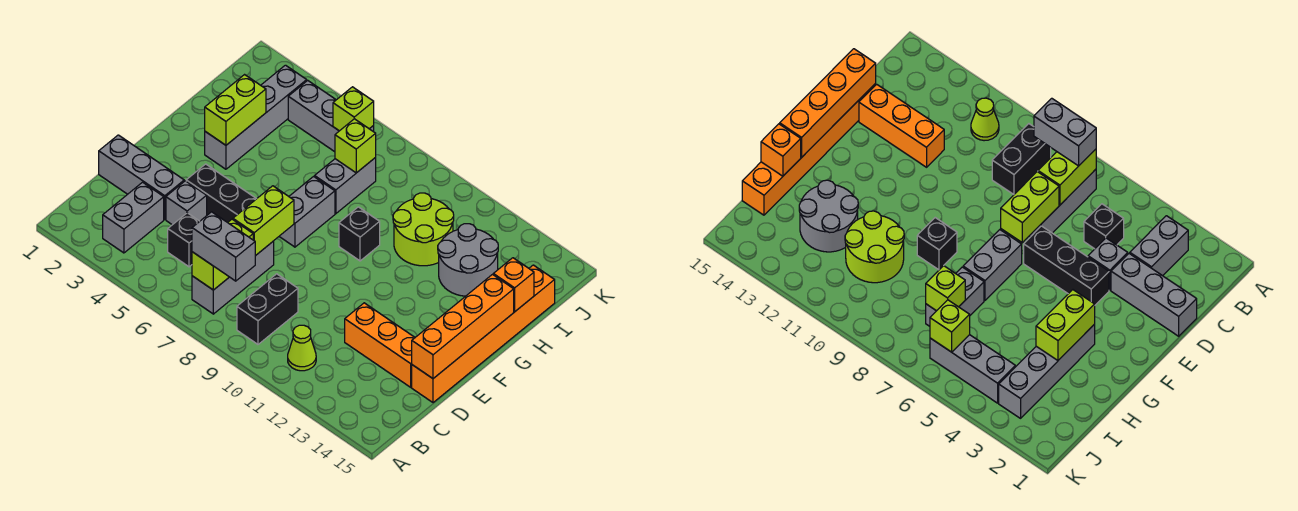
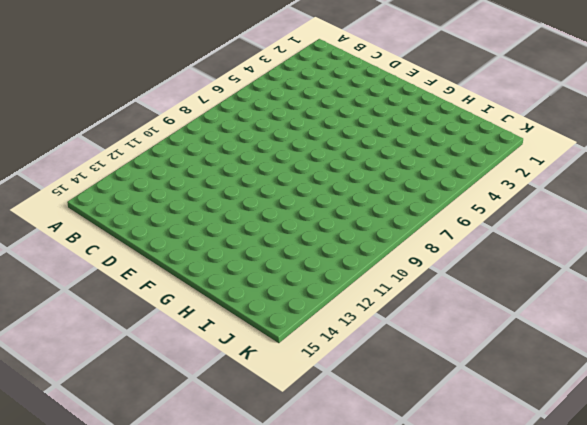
none -> grey 1x2 brick [103,182,164,253]
none -> grey 1x3 brick [192,241,274,314]
none -> black 1x2 brick [237,274,298,344]

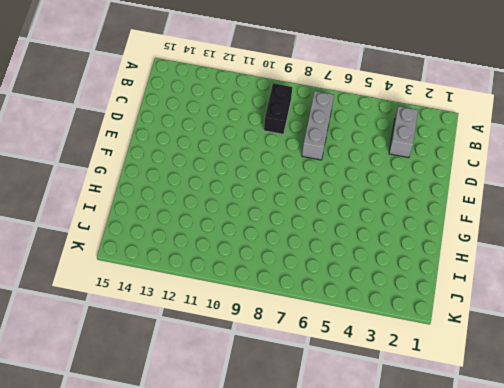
none -> lime 1x1 cone [288,325,316,371]
none -> black 1x1 brick [168,213,200,267]
none -> grey 1x3 brick [99,135,184,219]

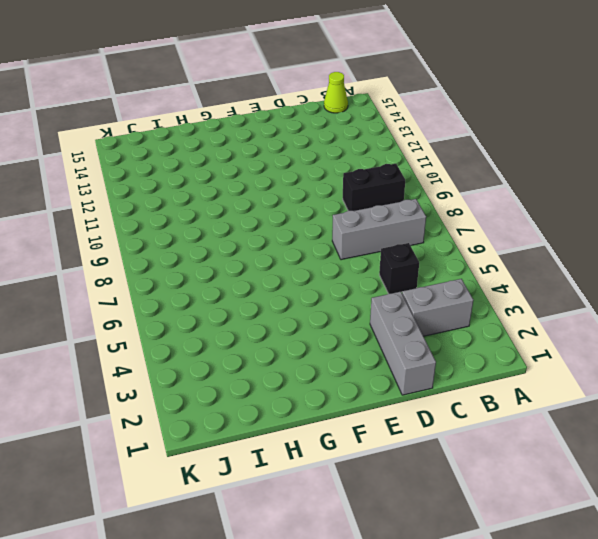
lime 1x1 cone [324,72,348,113] -> lime 1x1 cone moved to [288,325,316,371]
none -> grey 1x1 brick [166,181,207,225]
none -> orange 1x3 brick [345,303,415,387]
none -> orange 1x6 brick [412,265,555,403]

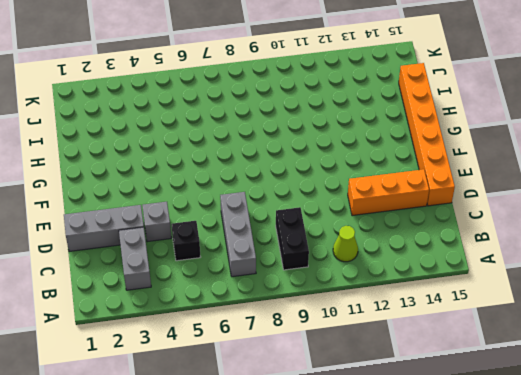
none -> black 1x3 brick [186,164,256,223]
none -> grey 1x2 brick [279,176,335,247]
none -> grey 1x4 brick [205,65,307,169]

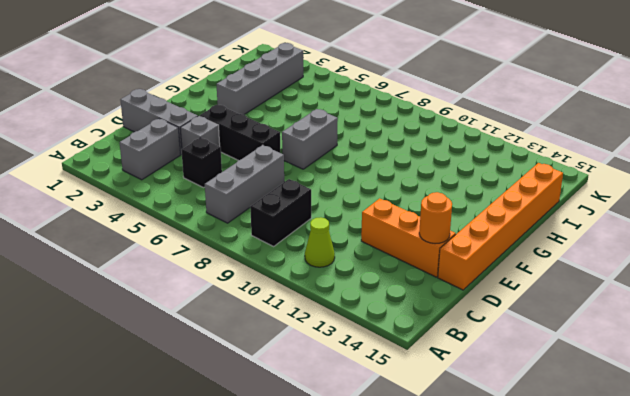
orange 1x1 round brick [419,192,452,244] -> none
none -> black 1x1 brick [339,207,380,261]
none -> grey 1x2 brick [315,158,376,214]
none -> lime 2x2 round brick [393,193,454,266]

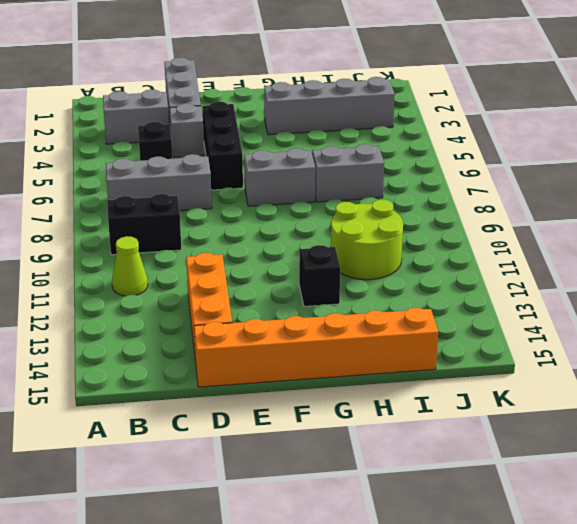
black 1x1 brick [299,245,340,307] -> black 1x1 brick moved to [339,207,380,261]
none -> grey 2x2 round brick [438,224,498,296]
none -> grey 1x3 brick [288,81,374,152]
none -> lime 1x2 brick [192,219,253,290]

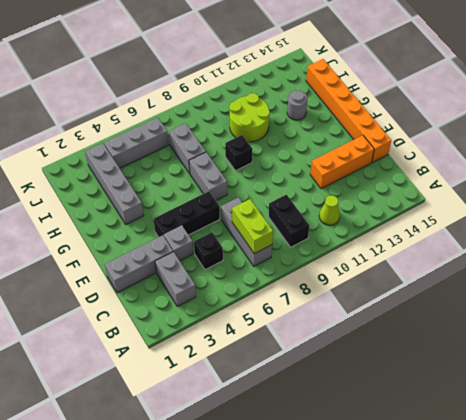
grey 1x1 round brick [287,91,307,120] -> grey 2x2 round brick [438,224,498,296]
none -> lime 1x2 brick [233,186,294,256]
none -> orange 1x4 brick [412,275,514,379]
none -> lime 1x2 brick [205,75,266,145]

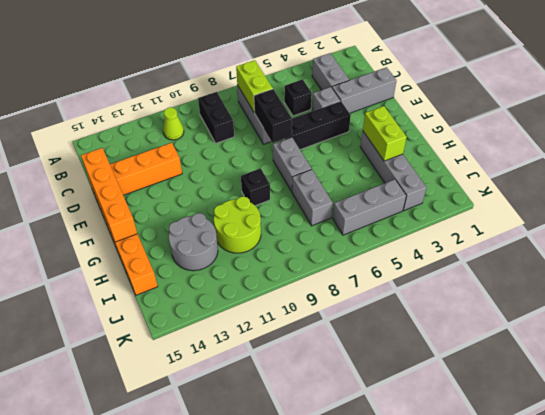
black 1x2 brick [254,89,292,143] -> lime 1x2 brick [233,186,294,256]
none -> orange 1x1 brick [493,258,534,312]
none -> lime 1x1 brick [335,119,376,173]
none -> lime 1x1 brick [333,87,374,131]

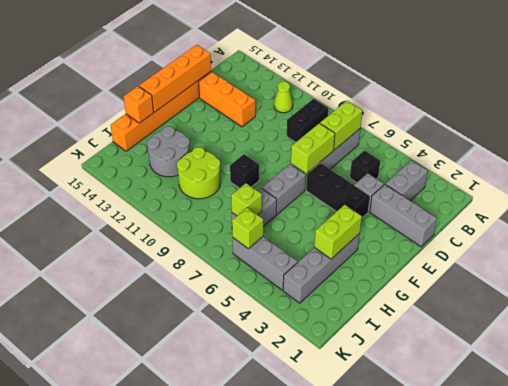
none -> grey 1x2 brick [192,212,255,281]

